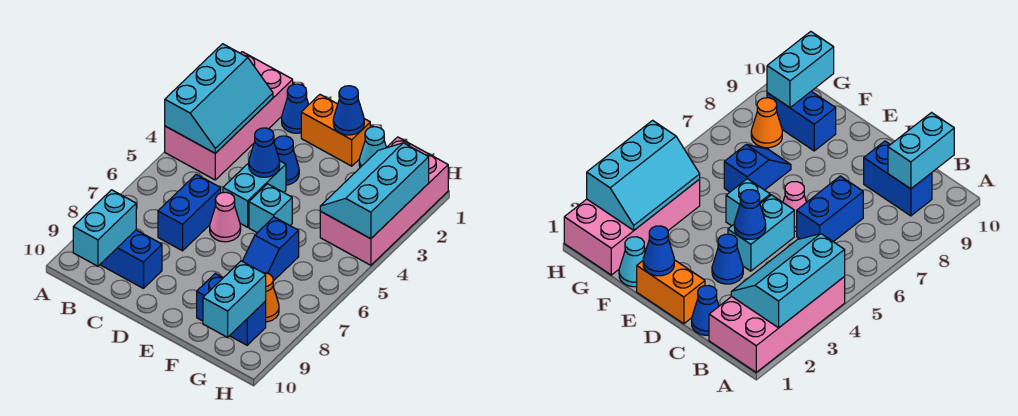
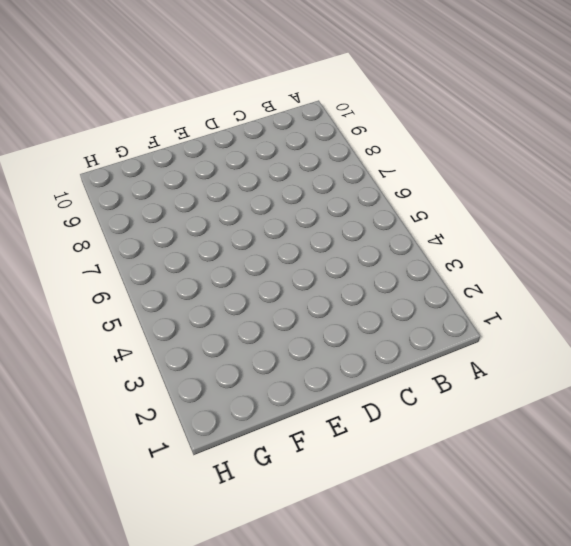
none -> pink 2x4 brick [165,52,293,180]
none -> blue 1x2 brick [100,230,162,288]
none -> blue 1x1 cone [282,84,309,133]

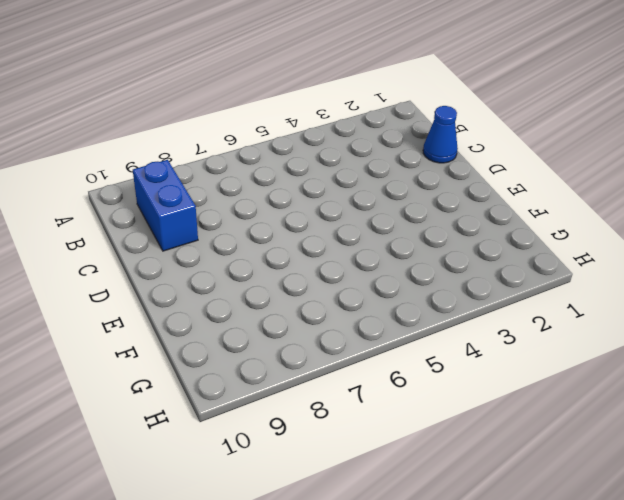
none -> pink 2x4 brick [165,52,293,180]
none -> blue 1x2 brick [158,174,221,251]
none -> orange 1x2 brick [301,95,370,166]

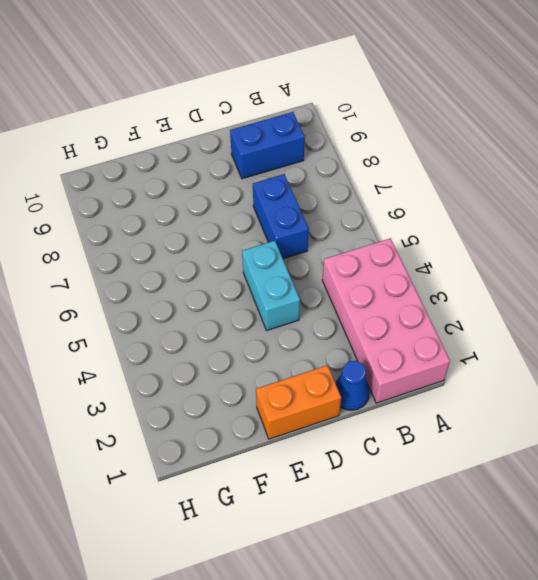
none -> blue 1x1 cone [274,136,299,185]
none -> pink 1x1 cone [210,192,241,242]
none -> cyan 1x1 brick [249,184,292,233]

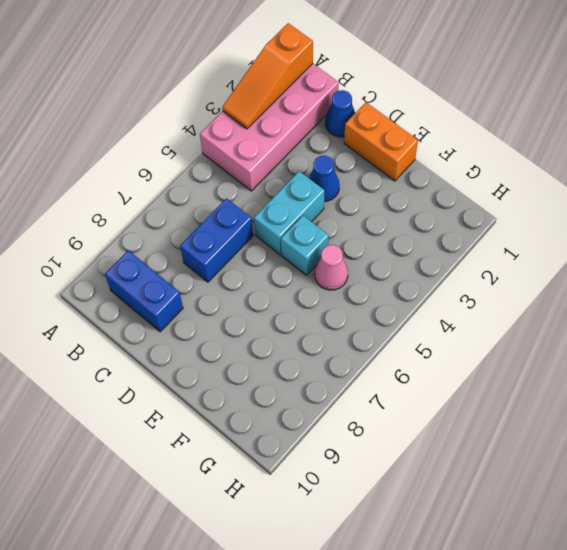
orange 1x3 slope [222,23,313,129] -> cyan 2x3 slope [165,44,273,153]
pink 1x1 cone [315,245,348,290] -> pink 1x1 cone moved to [210,192,241,242]
none -> cyan 1x1 cone [359,127,387,167]
none -> blue 1x2 slope [242,217,299,281]
none -> blue 1x2 brick [197,273,266,345]

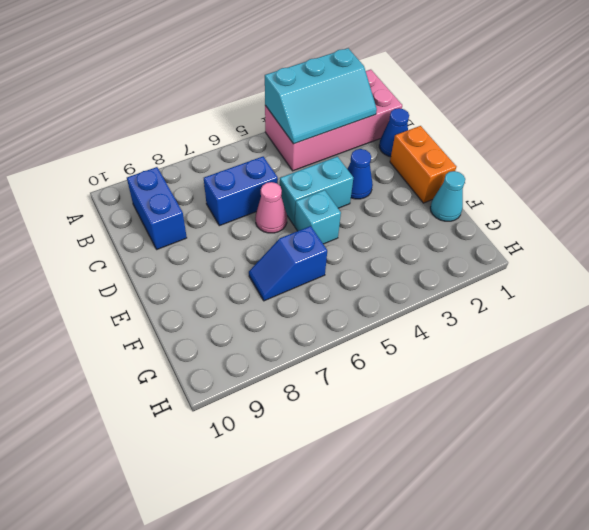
none -> blue 1x2 brick [197,273,266,345]
none -> pink 2x4 brick [320,137,448,265]
none -> orange 1x1 cone [264,273,279,322]

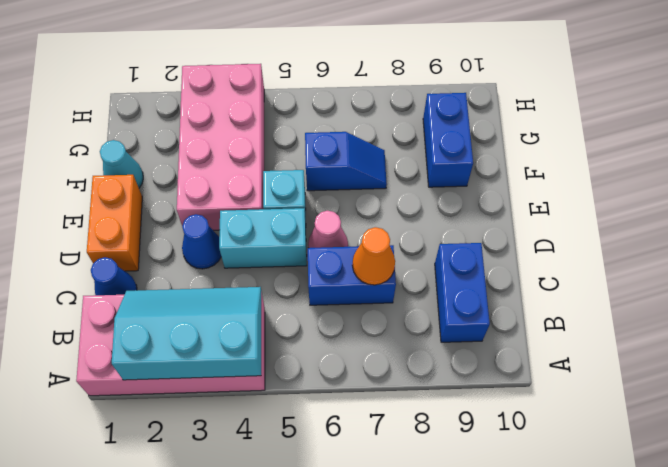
orange 1x1 cone [352,227,395,285] -> orange 1x1 cone moved to [264,273,279,322]
pink 2x4 brick [177,64,264,230] -> pink 2x4 brick turned to [320,137,448,265]
none -> cyan 1x2 brick [73,190,136,266]
none -> blue 1x1 cone [249,128,280,177]
none -> blue 1x1 cone [333,86,364,135]

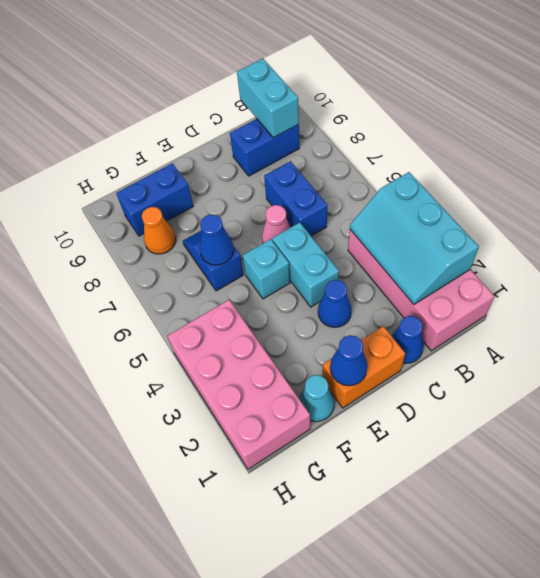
blue 1x1 cone [200,214,234,265] -> blue 1x1 cone moved to [249,128,280,177]
none -> cyan 2x3 slope [320,143,429,239]
none -> cyan 1x2 brick [203,261,266,338]

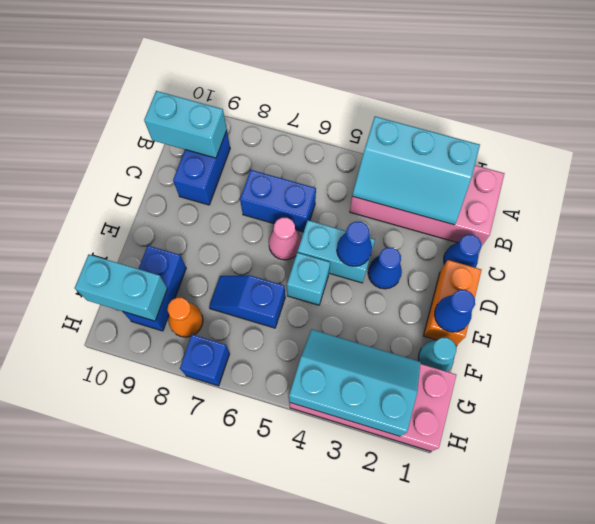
blue 1x1 brick [180,334,230,386] -> none

